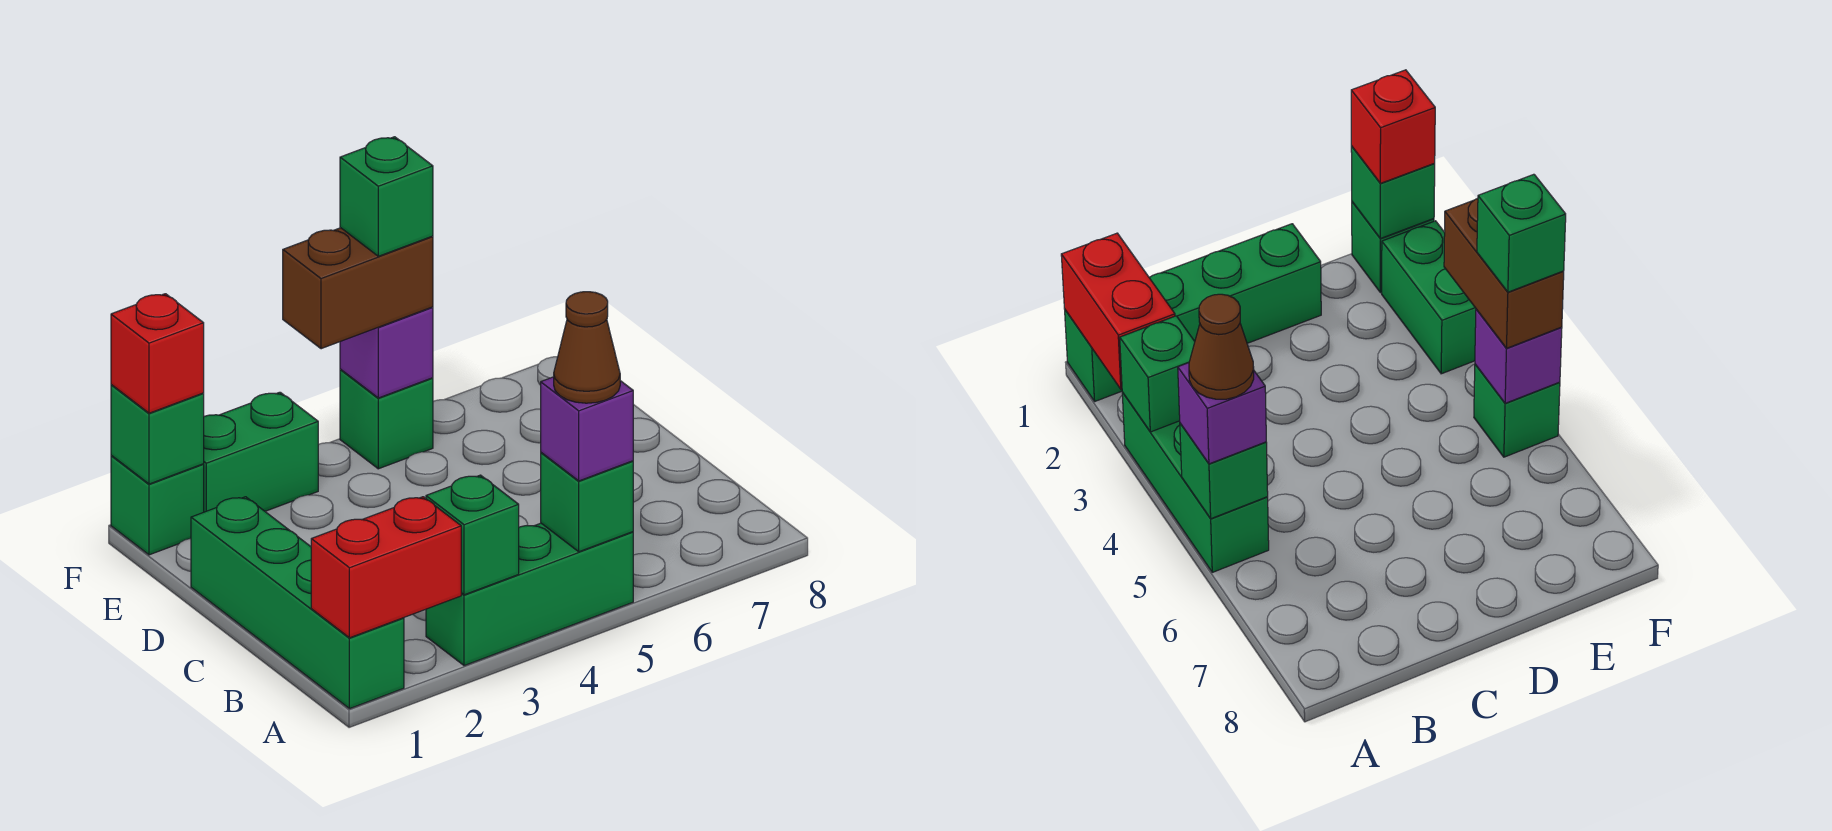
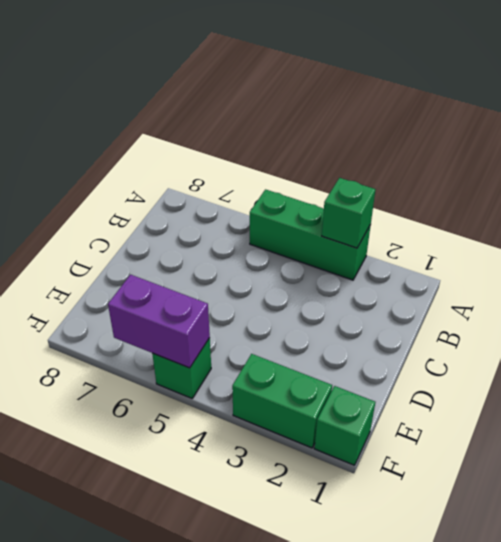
purple 1x2 brick [108,275,210,368] -> purple 1x1 brick [340,307,433,398]
none -> green 1x4 brick [191,497,404,709]
none -> red 1x2 brick [311,497,461,638]
none -> green 1x1 brick [541,453,633,552]

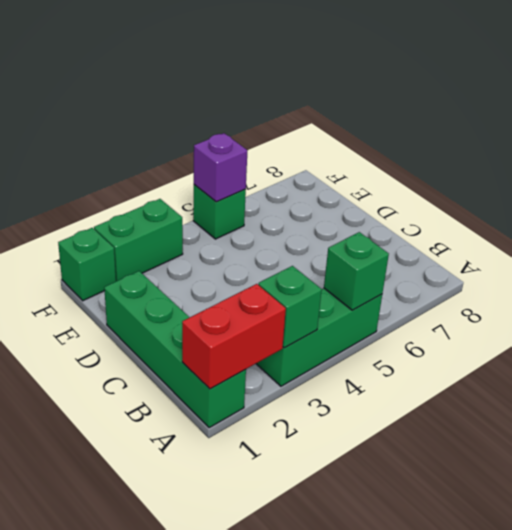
none -> green 1x1 brick [111,385,204,484]
none -> purple 1x1 brick [541,377,633,481]
none -> red 1x1 brick [111,294,204,413]

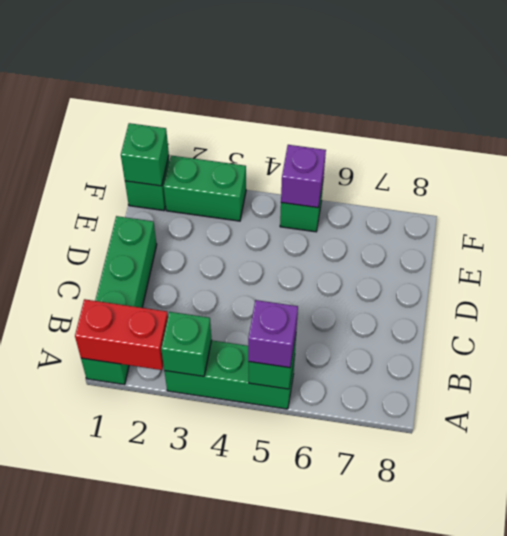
none -> red 1x1 brick [111,294,204,413]
none -> brown 1x2 brick [283,228,433,349]
none -> brown 1x1 cone [554,292,620,403]

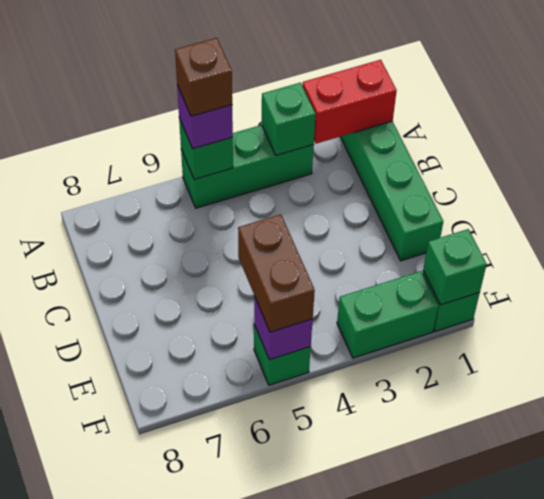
brown 1x1 brick [175,38,232,116] -> brown 1x1 cone [554,292,620,403]
brown 1x2 brick [238,214,315,332] -> brown 1x2 brick turned to [283,228,433,349]
none -> red 1x1 brick [111,294,204,413]
none -> green 1x1 brick [340,137,433,256]

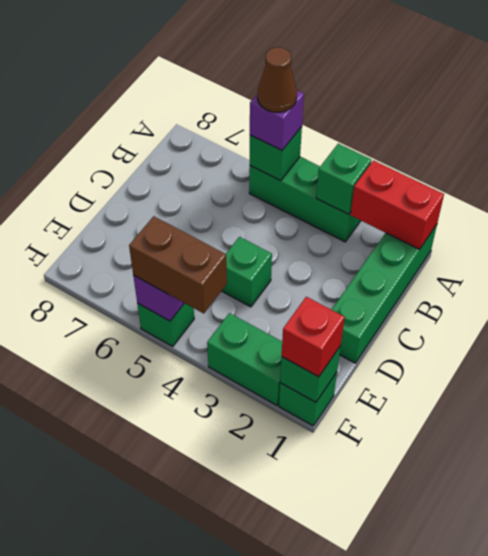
green 1x1 brick [222,237,272,307] -> green 1x1 brick moved to [340,137,433,256]

